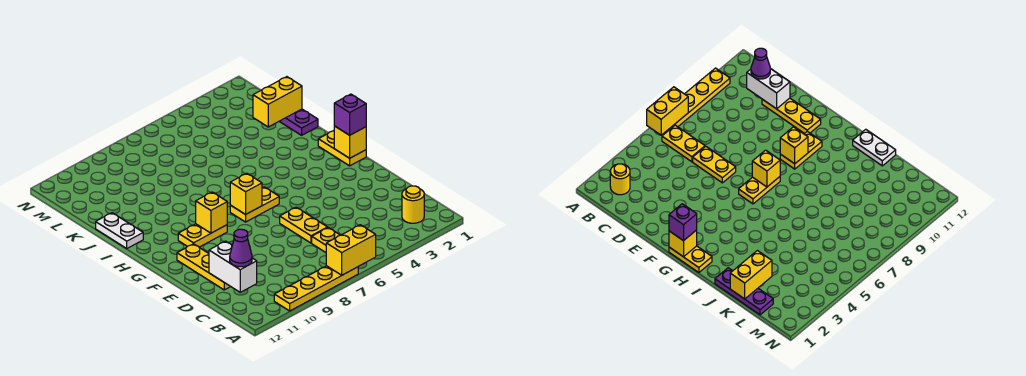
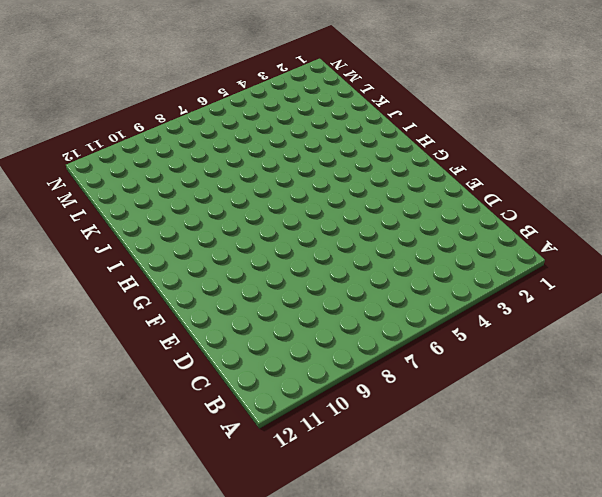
none -> yellow 1x4 plate [274,266,358,311]
none -> yellow 1x1 round brick [402,186,424,223]
none -> yellow 1x2 plate [312,228,340,252]

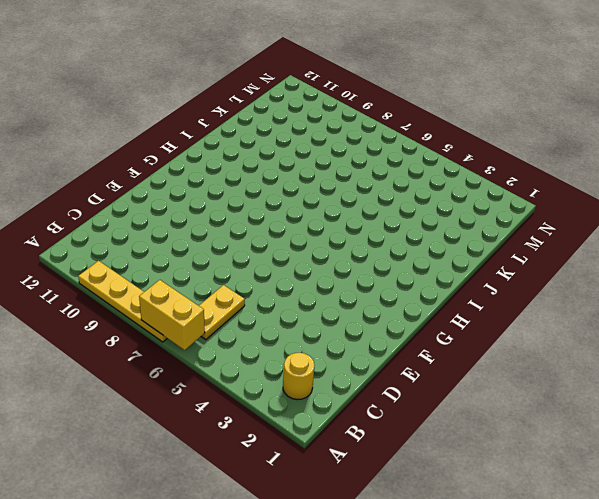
none -> yellow 1x2 plate [280,207,328,243]
none -> yellow 1x3 plate [177,244,230,290]
none -> yellow 1x2 plate [318,131,366,166]

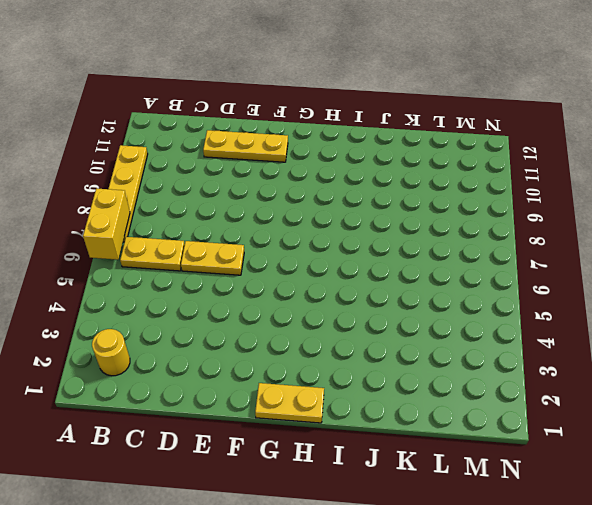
none -> yellow 1x2 plate [230,187,279,222]
none -> yellow 1x2 plate [178,224,227,247]
none -> white 1x2 plate [96,213,143,248]

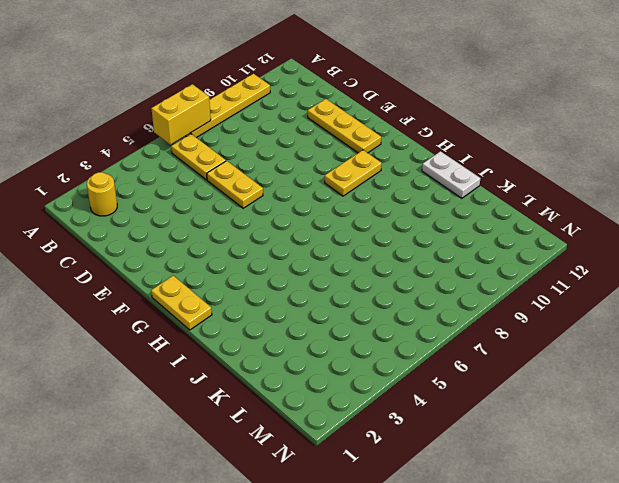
none -> yellow 1x2 plate [230,187,279,222]
none -> purple 1x3 plate [279,109,318,135]
none -> white 1x2 brick [209,241,257,292]

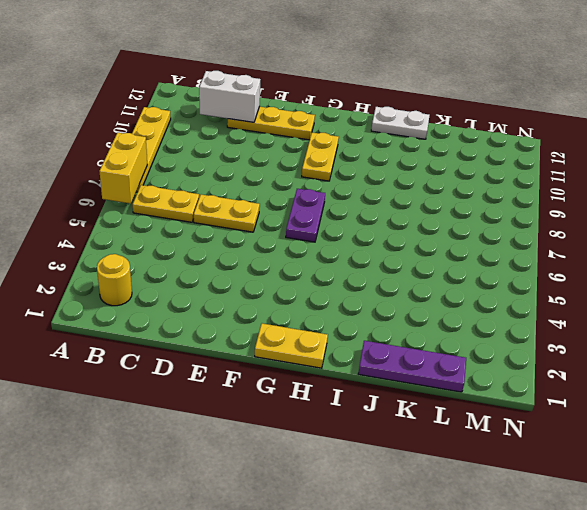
purple 1x2 plate [286,189,325,242] -> yellow 1x2 plate [230,187,279,222]
none -> yellow 1x1 brick [334,126,366,158]
none -> yellow 1x1 brick [230,173,262,215]
none -> yellow 1x1 brick [196,192,227,233]

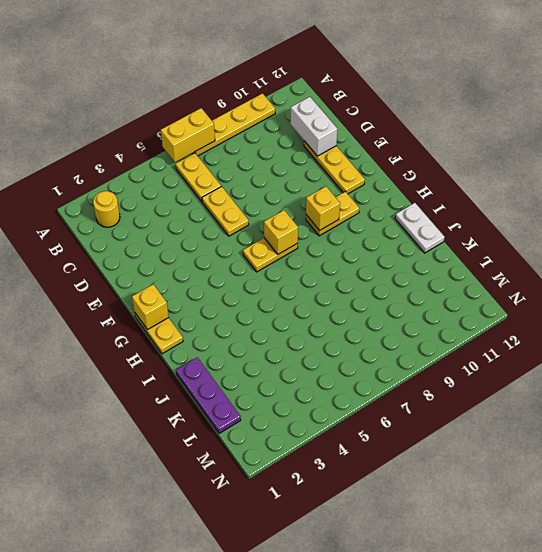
none -> yellow 1x2 brick [253,77,302,127]
none -> purple 1x1 cone [230,229,252,267]
none -> purple 1x1 brick [334,94,366,135]

